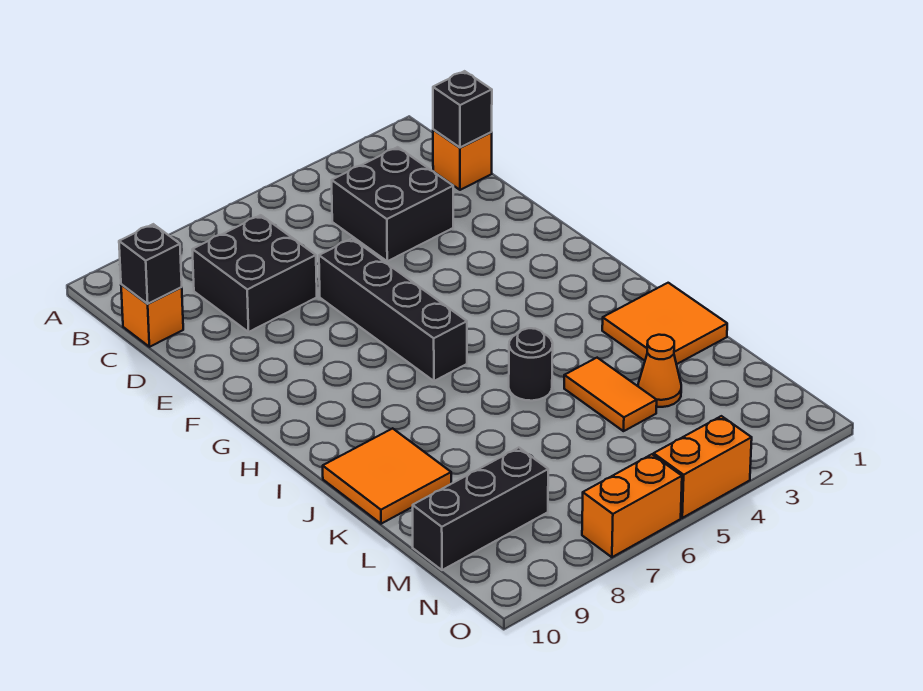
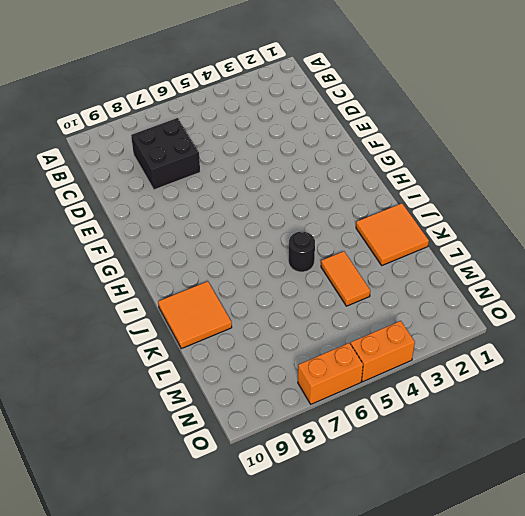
none -> orange 1x1 brick [433,129,492,190]
none -> black 2x2 brick [332,147,453,261]
none -> orange 1x1 brick [121,284,183,347]

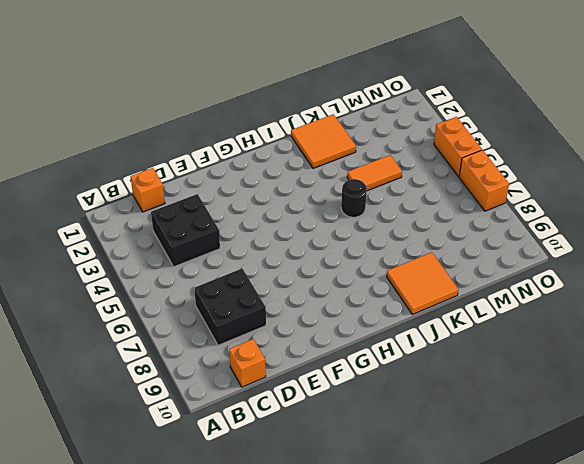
none -> black 1x4 brick [319,239,467,381]
none -> orange 1x1 cone [638,335,681,407]
none -> black 1x3 brick [413,448,548,570]

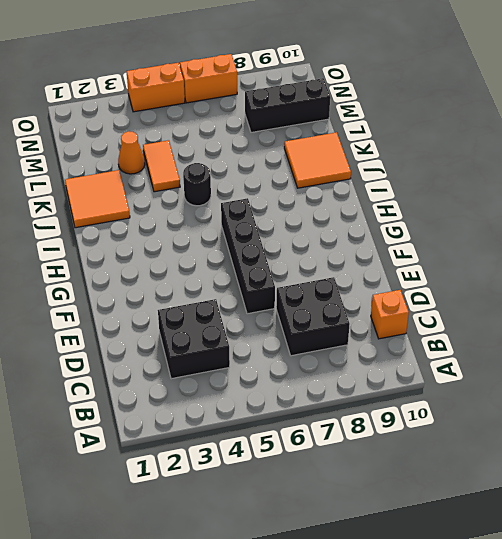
none -> orange 1x1 brick [433,129,492,190]
none -> black 1x1 brick [433,71,492,147]
none -> black 1x1 brick [119,224,182,304]

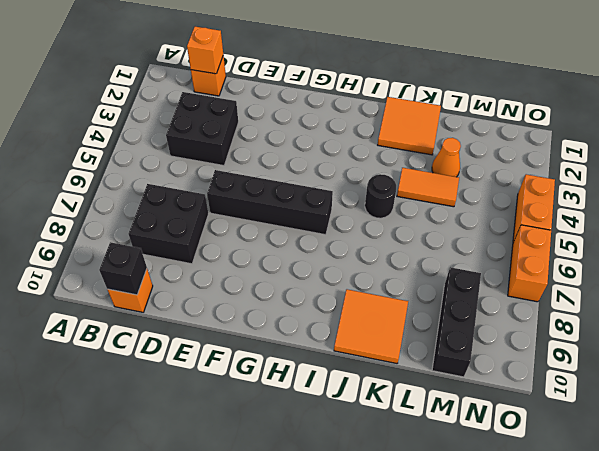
orange 1x1 brick [187,27,223,74] -> black 1x1 brick [433,71,492,147]

